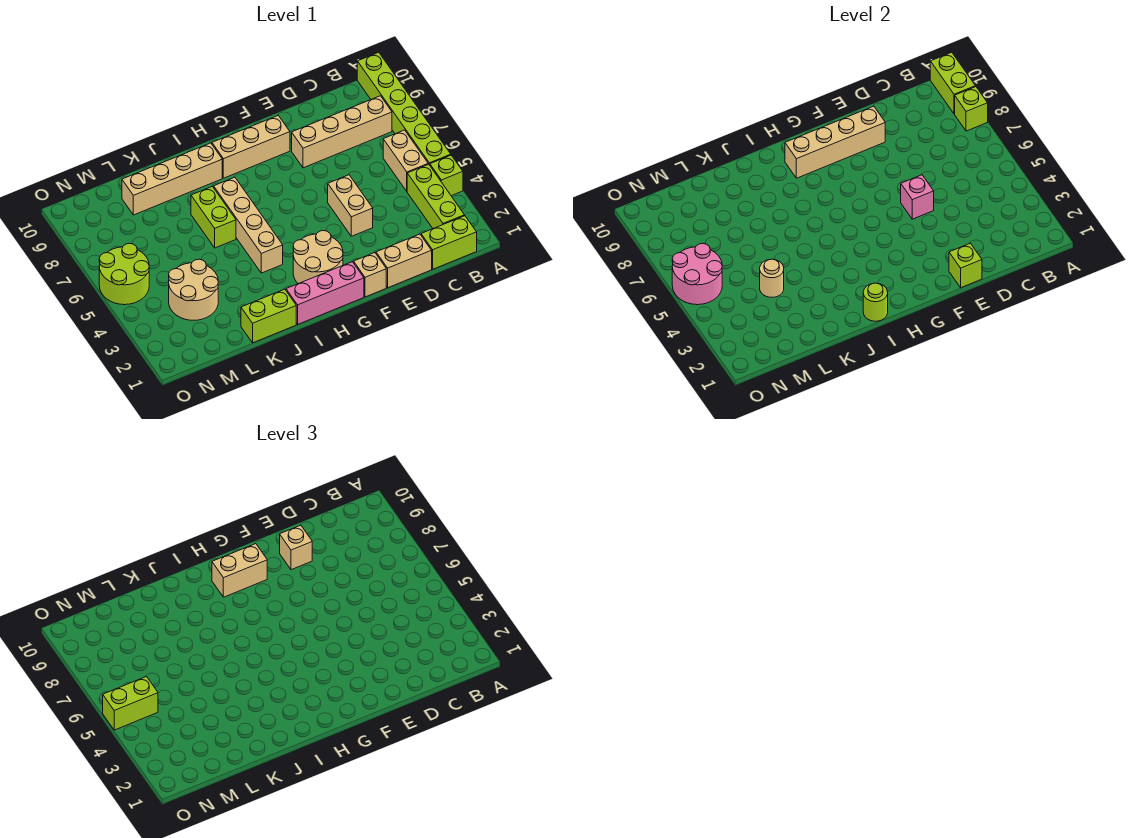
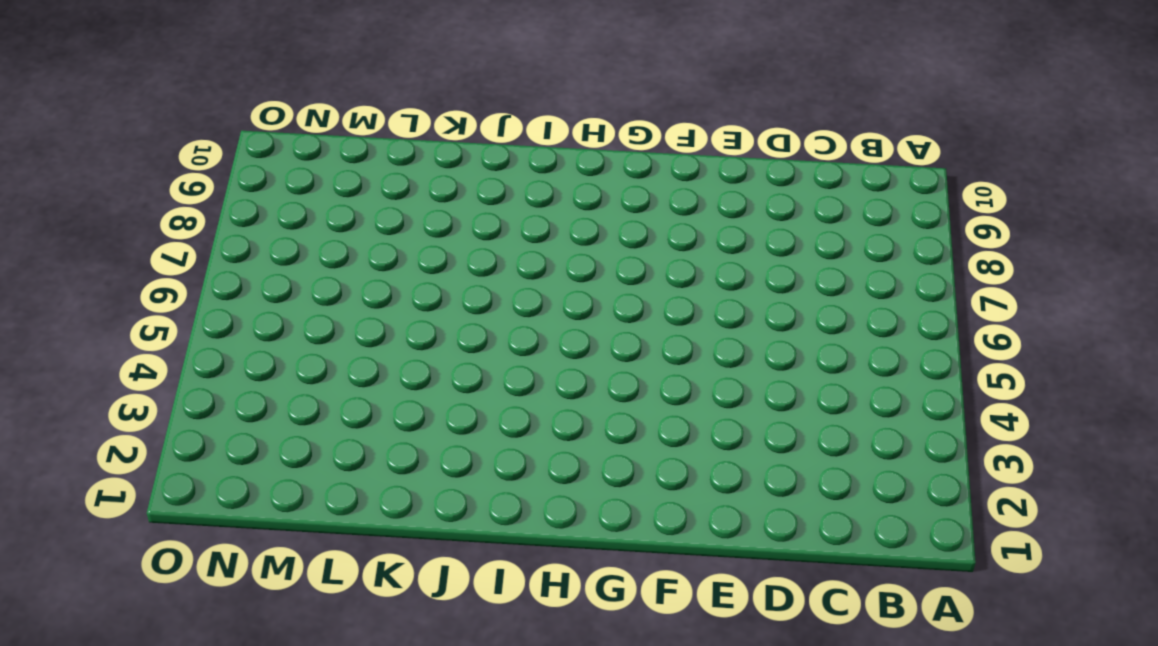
none -> lime 1x1 brick [430,155,463,196]
none -> lime 1x6 brick [357,52,451,165]
none -> lime 1x2 brick [421,216,477,269]

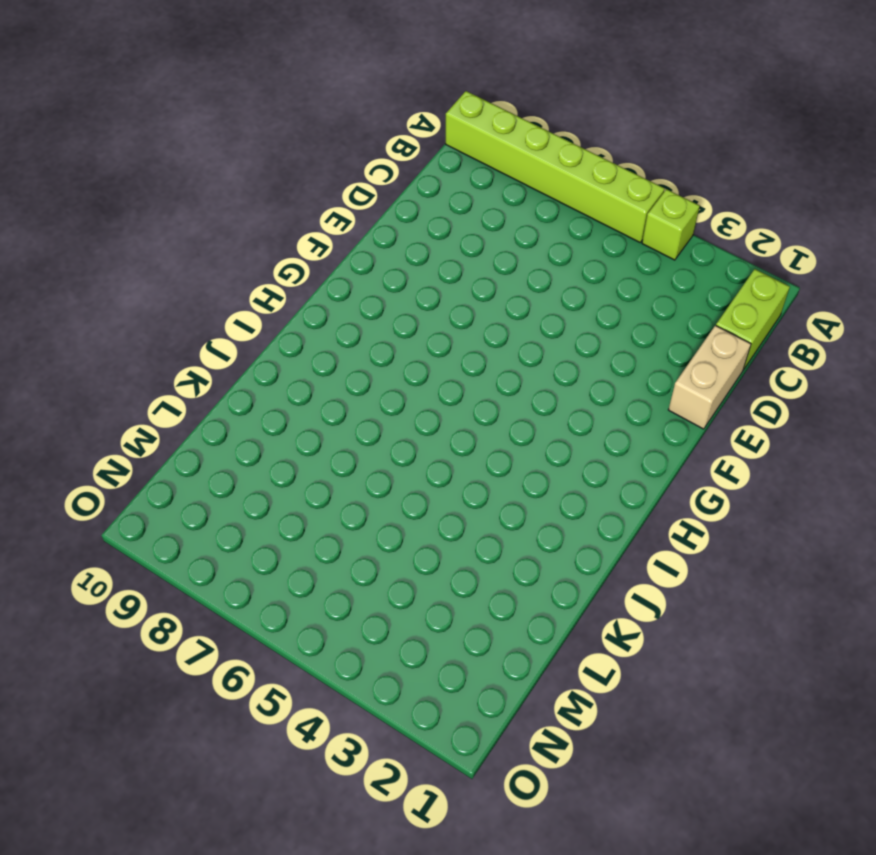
none -> lime 1x3 brick [407,164,464,229]
none -> tan 1x2 brick [383,130,428,191]
none -> tan 1x4 brick [292,96,392,168]

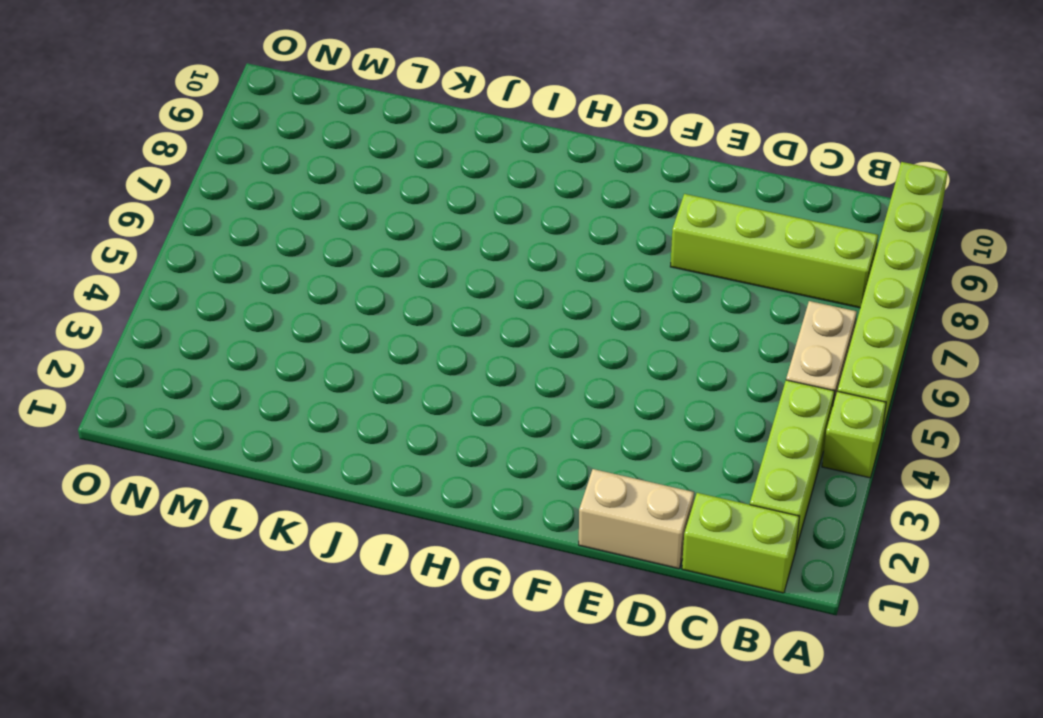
lime 1x4 brick [670,194,878,308] -> tan 1x4 brick [292,96,392,168]
none -> tan 1x2 brick [328,175,373,236]
none -> tan 1x1 brick [354,253,386,297]
none -> tan 1x3 brick [212,116,290,178]

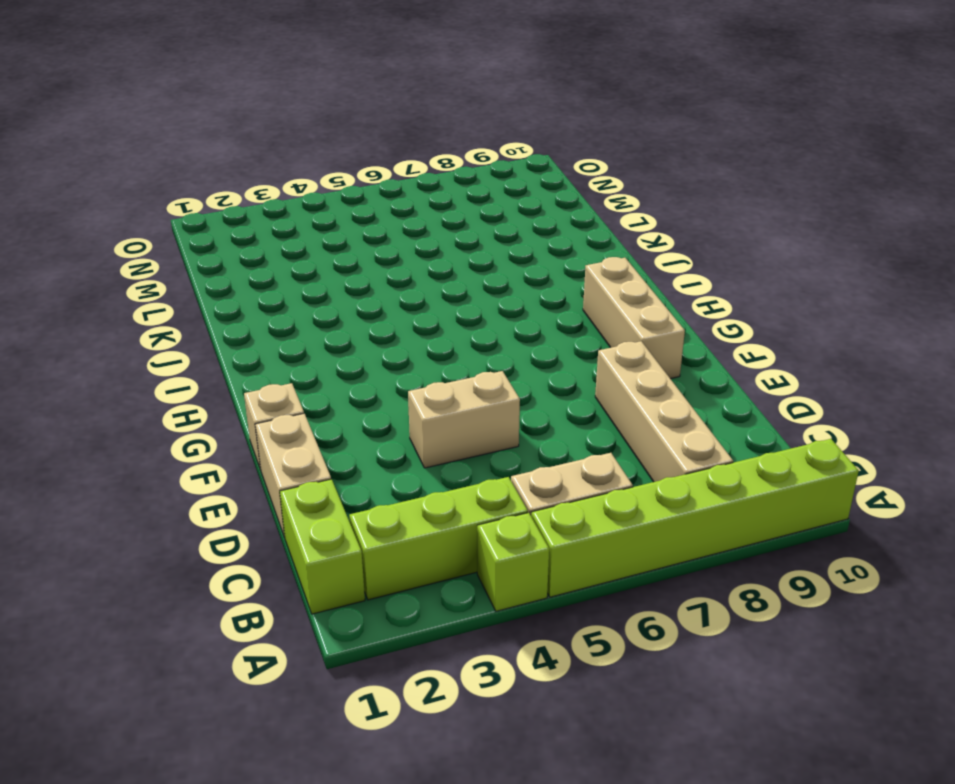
none -> pink 1x3 brick [286,262,364,324]
none -> tan 2x2 round brick [293,231,343,284]
none -> tan 1x4 brick [214,177,283,273]

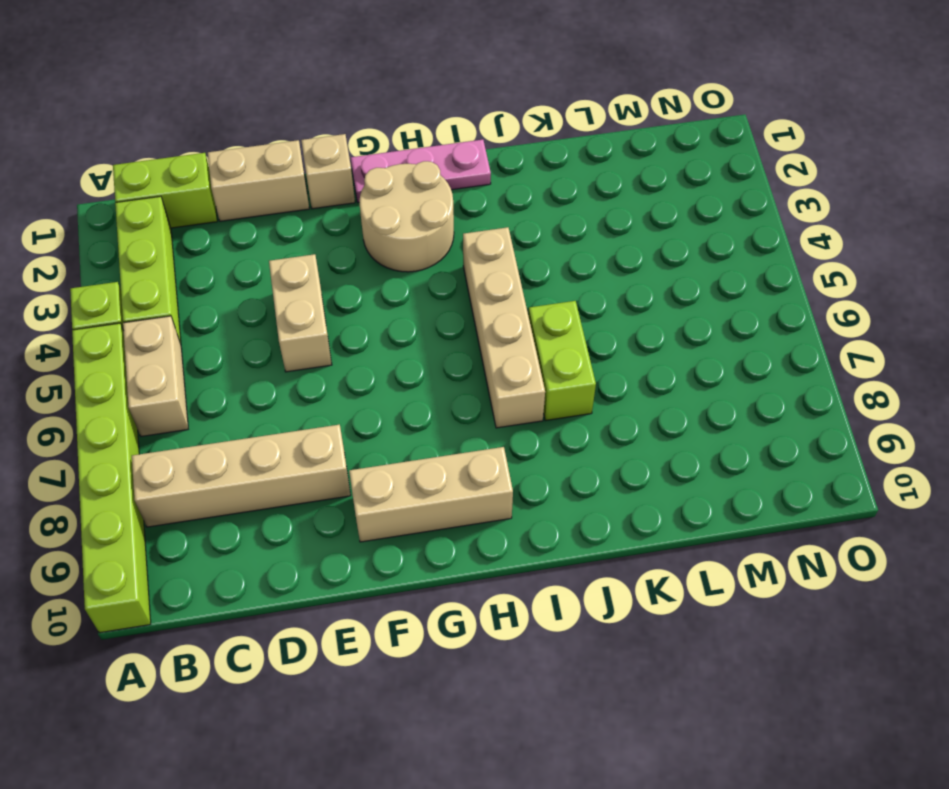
pink 1x3 plate [351,140,491,202] -> pink 1x3 brick [286,262,364,324]
none -> tan 1x4 brick [122,143,222,215]
none -> lime 1x2 brick [241,289,296,343]
none -> tan 2x2 round brick [169,259,218,320]

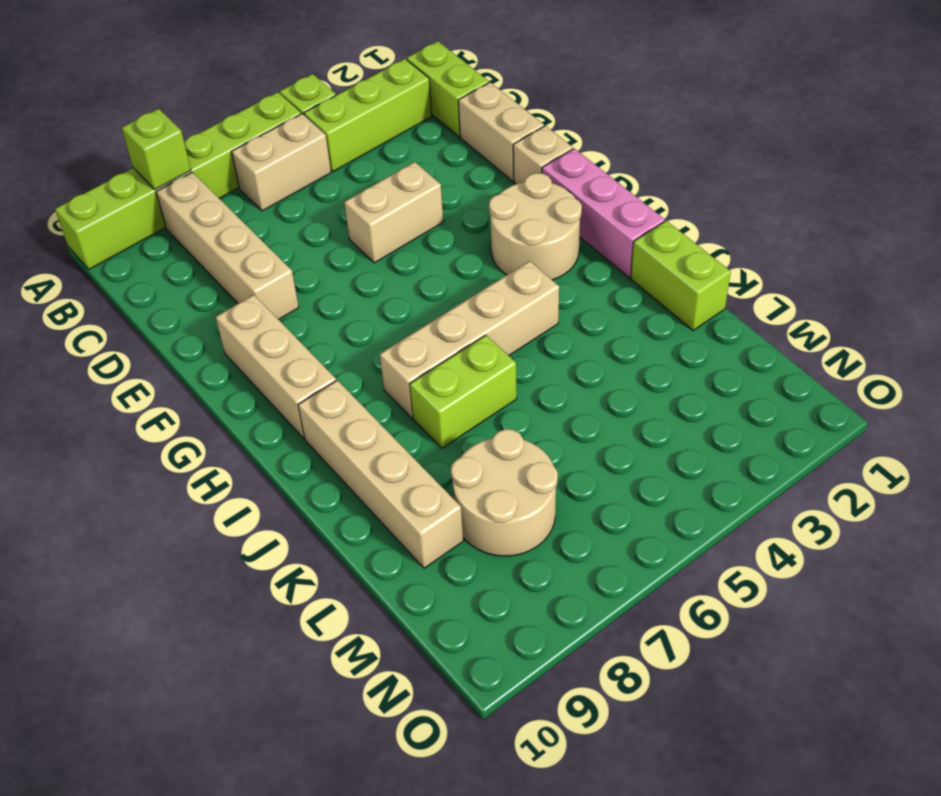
tan 2x2 round brick [451,429,558,556] -> tan 2x2 round brick moved to [169,259,218,320]
none -> lime 2x2 round brick [99,243,149,305]
none -> lime 1x2 brick [930,52,975,114]
none -> lime 1x1 brick [949,243,982,288]

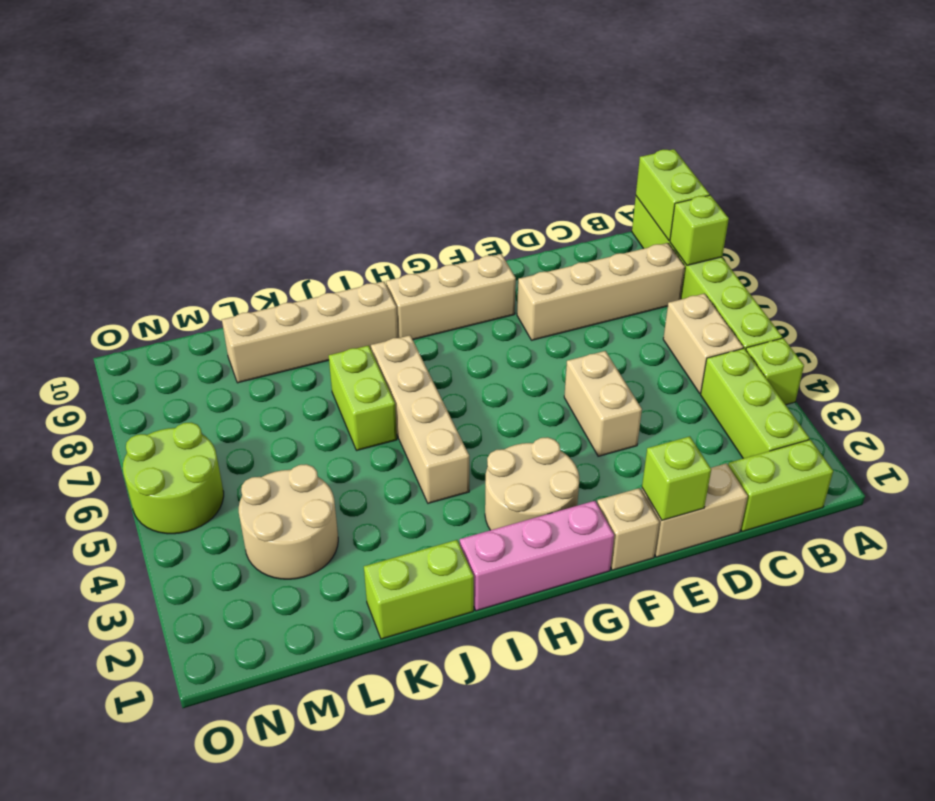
none -> pink 1x1 brick [901,175,934,219]
none -> tan 1x4 brick [785,106,885,178]
none -> lime 1x1 round brick [863,283,888,321]

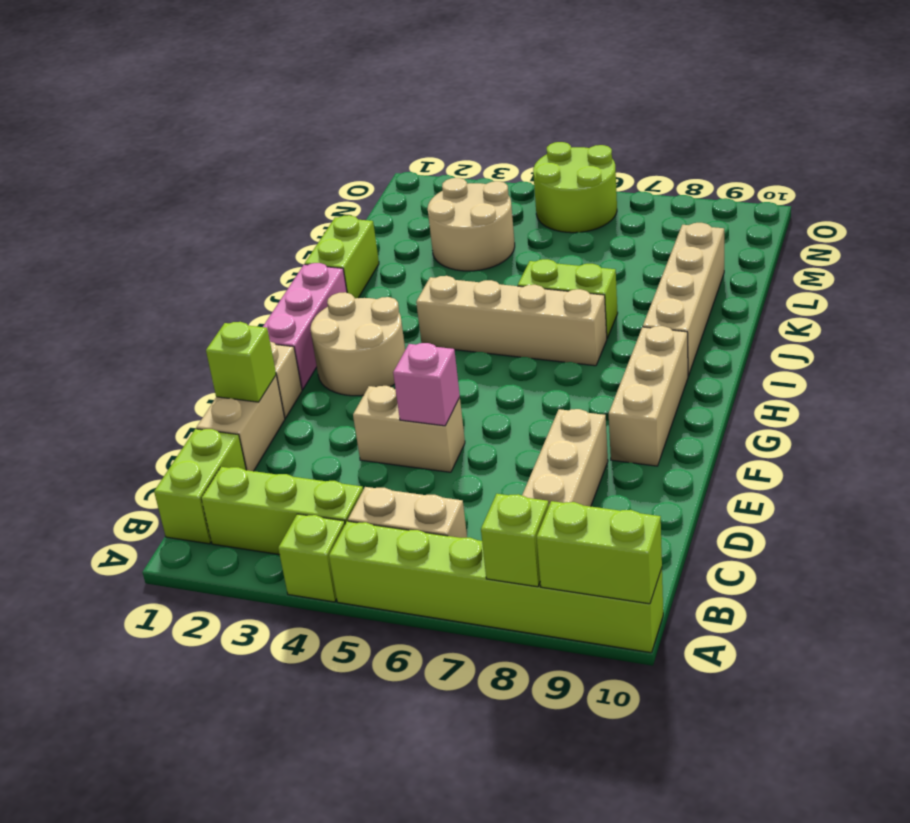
none -> tan 1x4 brick [785,106,885,178]
none -> lime 1x1 round brick [863,283,888,321]
none -> tan 1x1 round brick [760,259,784,297]

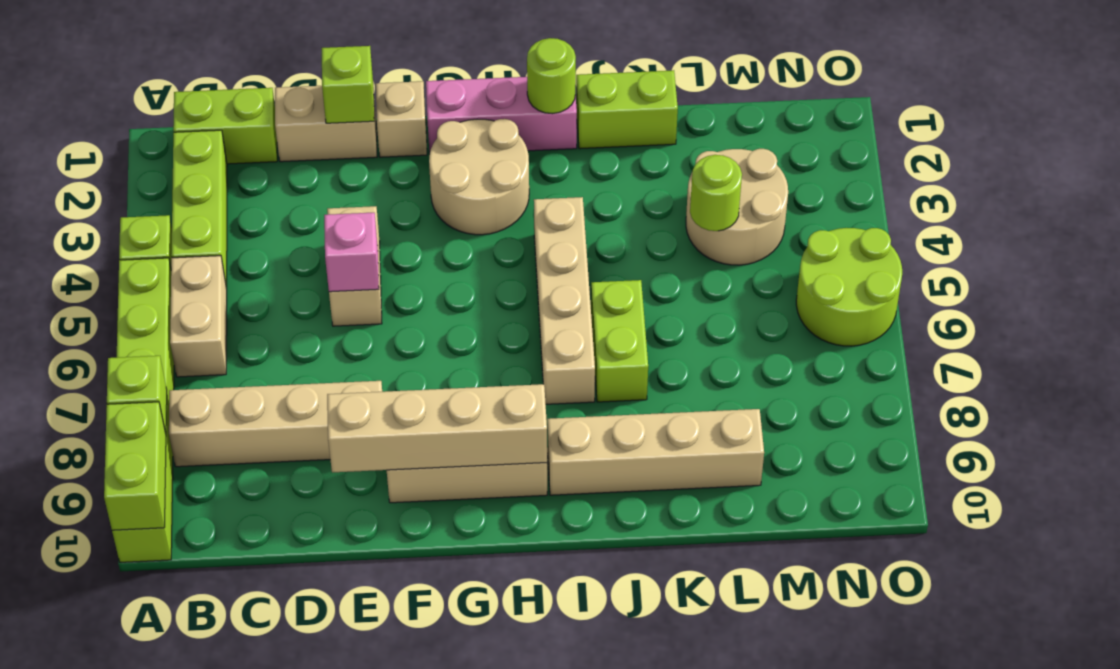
lime 1x1 round brick [690,155,742,231] -> tan 1x1 round brick [760,259,784,297]
none -> pink 2x2 round brick [672,243,722,305]
none -> tan 1x1 brick [280,525,312,570]
none -> tan 1x2 brick [212,544,267,597]

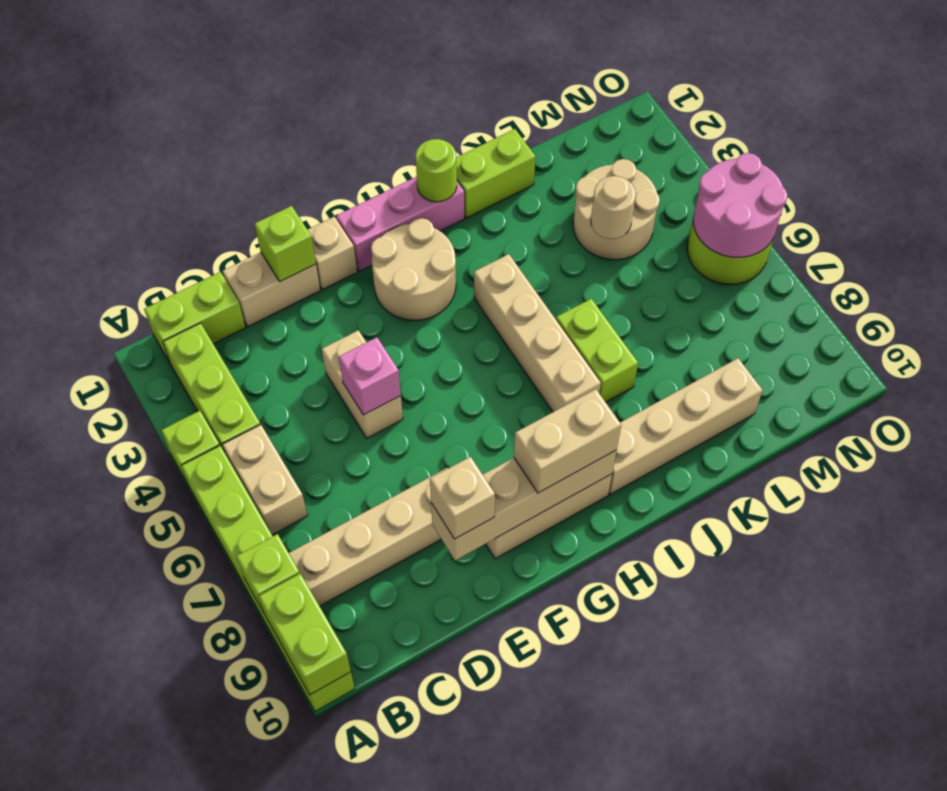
none -> lime 1x2 brick [103,677,158,730]

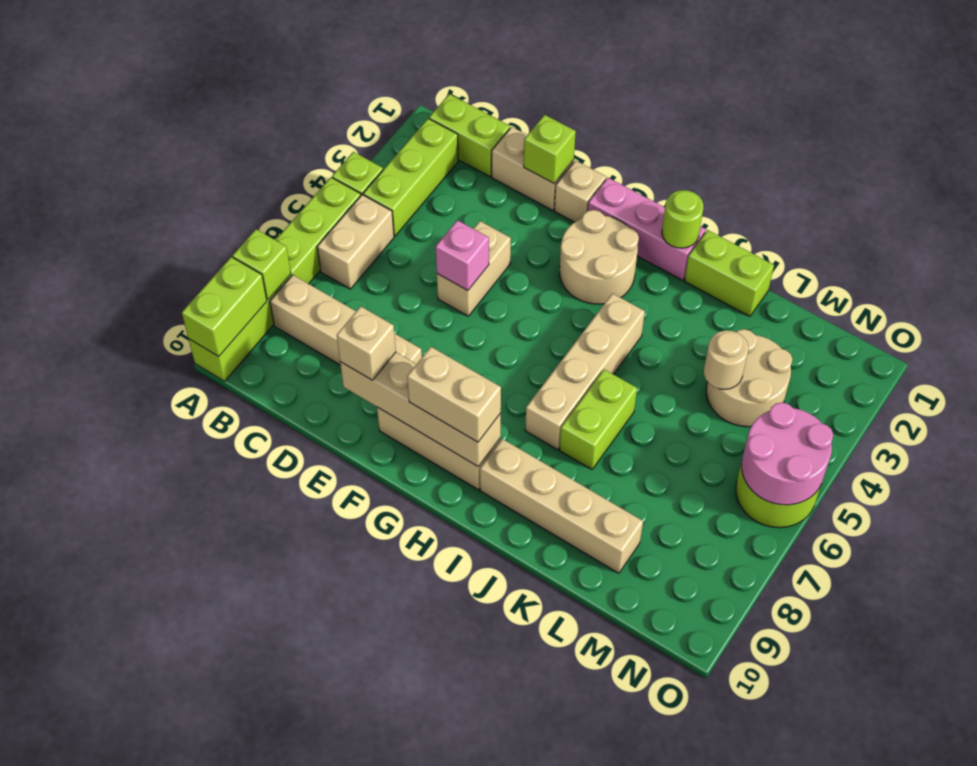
none -> lime 1x2 brick [103,677,158,730]

